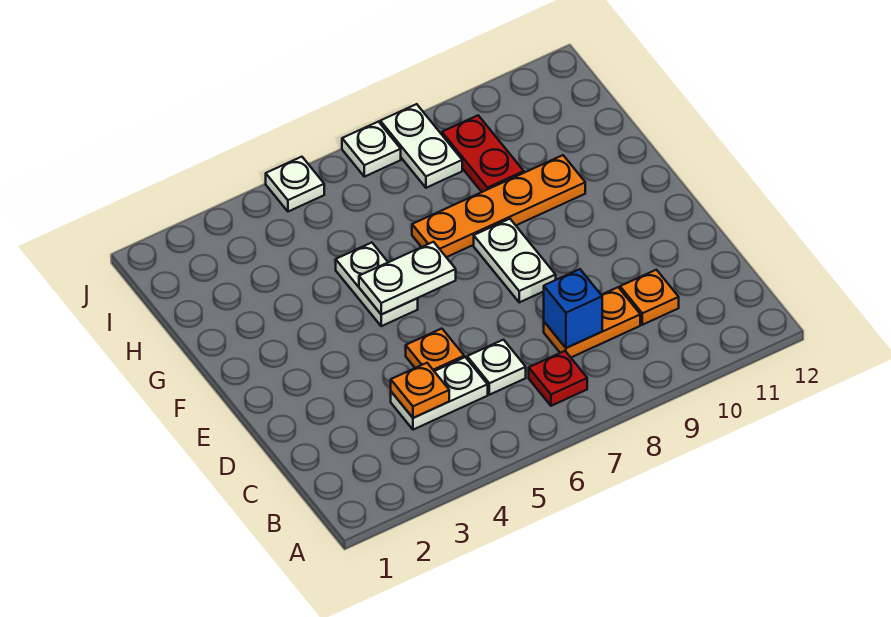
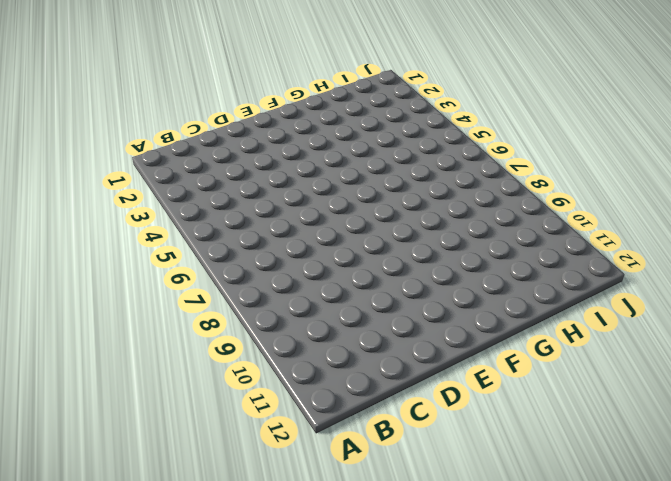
none -> red 1x1 plate [529,351,587,406]
none -> white 1x2 plate [391,357,488,430]
none -> white 1x1 plate [467,340,526,395]

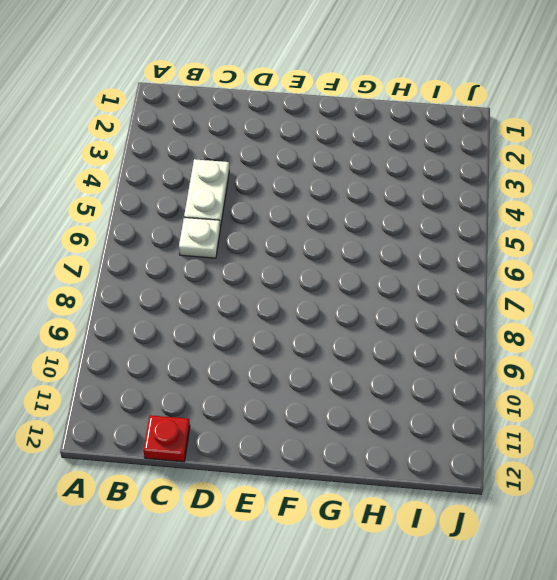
red 1x1 plate [143,415,190,462] -> red 1x1 plate moved to [529,351,587,406]
none -> orange 1x2 plate [544,287,640,357]
none -> orange 1x1 plate [620,270,679,325]
none -> orange 1x1 plate [406,329,464,371]

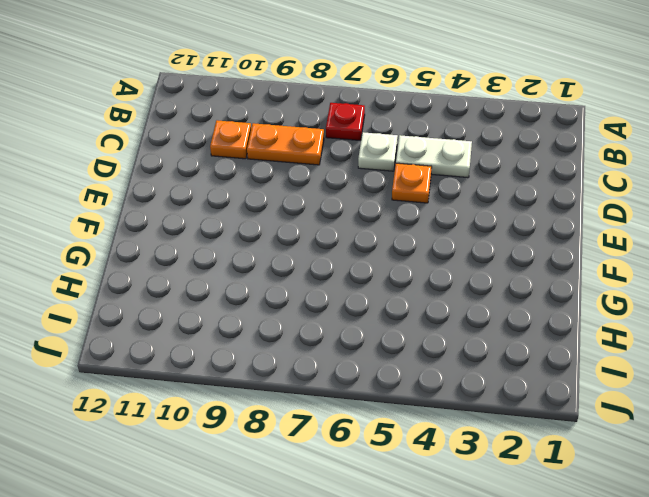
none -> white 1x2 plate [474,219,556,302]
none -> white 1x2 plate [336,243,418,326]
none -> orange 1x4 plate [412,155,585,257]

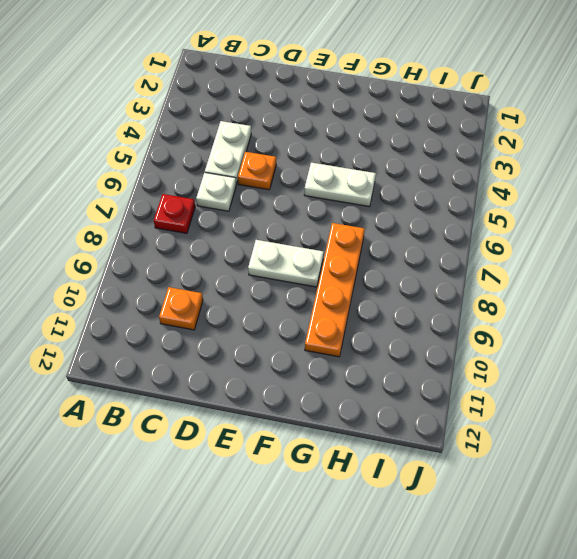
none -> orange 1x2 plate [544,287,640,357]
none -> red 1x2 plate [442,115,524,192]
none -> white 1x2 plate [380,104,462,188]

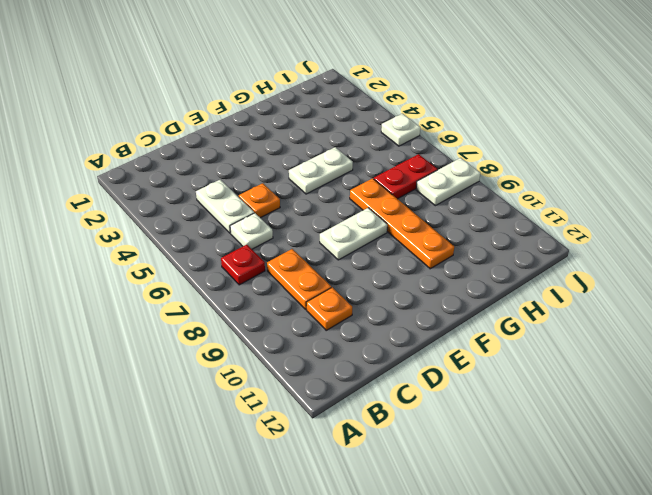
red 1x2 plate [374,154,437,199] -> red 1x2 plate moved to [442,115,524,192]
none -> white 1x1 plate [342,122,401,177]
none -> orange 1x1 plate [391,363,449,418]
none -> blue 1x1 brick [544,269,602,348]

